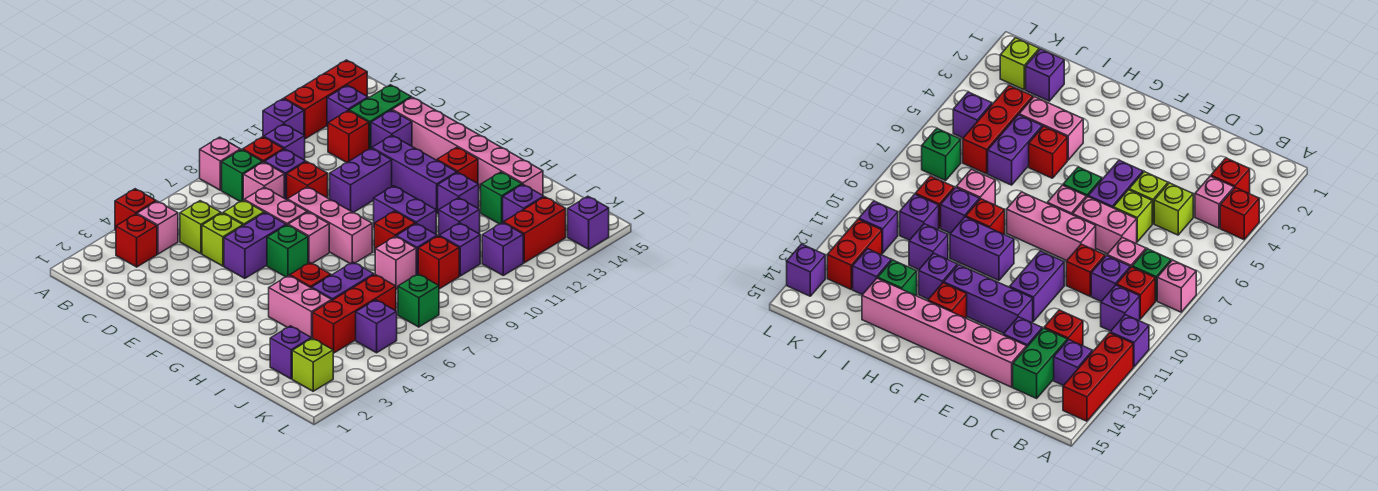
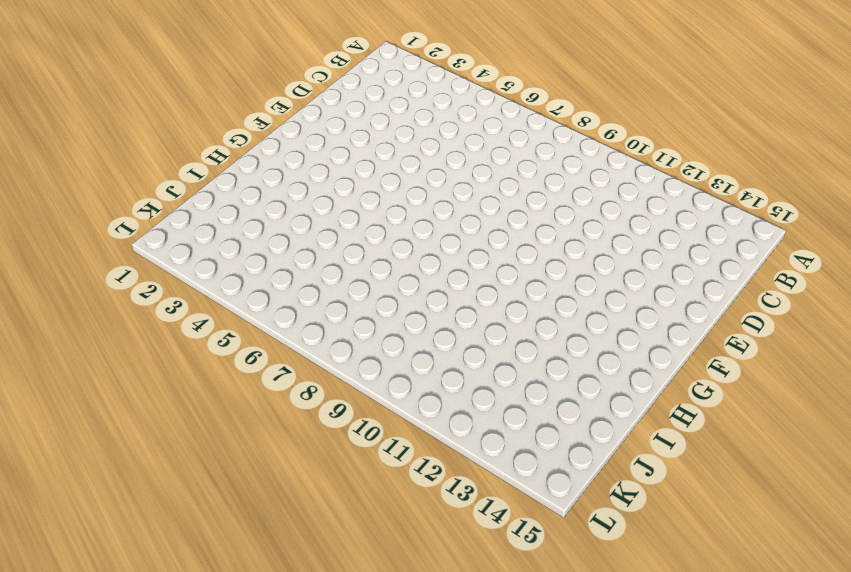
none -> red 1x1 brick [115,189,156,230]
none -> pink 1x1 brick [200,137,241,190]
none -> purple 1x1 brick [263,99,304,137]
none -> red 1x3 brick [284,60,367,139]

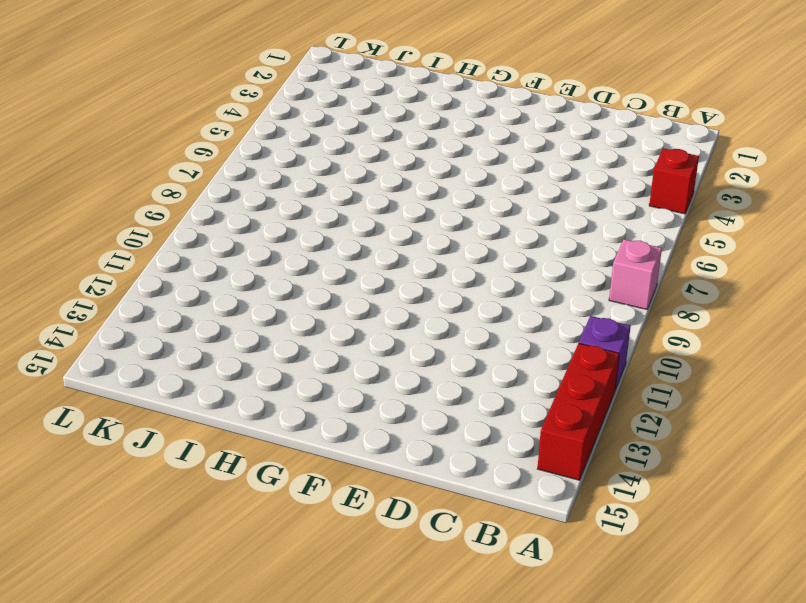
none -> red 1x1 brick [116,214,157,267]
none -> pink 1x1 brick [137,201,178,254]
none -> green 1x1 brick [222,150,263,202]
none -> red 1x1 brick [243,137,284,162]

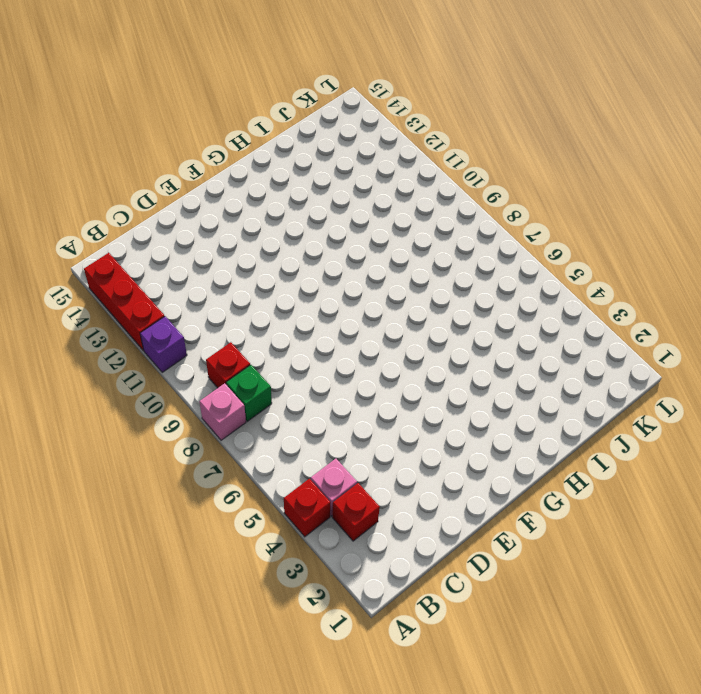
none -> purple 1x1 brick [264,124,305,160]
none -> purple 1x1 brick [327,85,368,127]
none -> lime 1x1 brick [180,201,221,254]
none -> pink 1x1 brick [243,162,284,200]

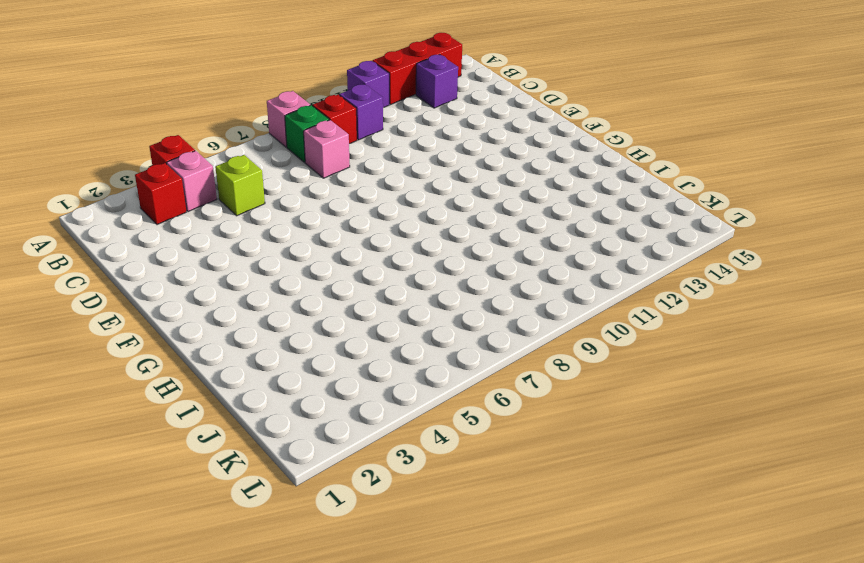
none -> purple 1x1 brick [265,149,306,199]
none -> red 1x1 brick [328,111,369,162]
none -> green 1x2 brick [349,85,411,149]
none -> lime 1x1 brick [202,213,243,266]

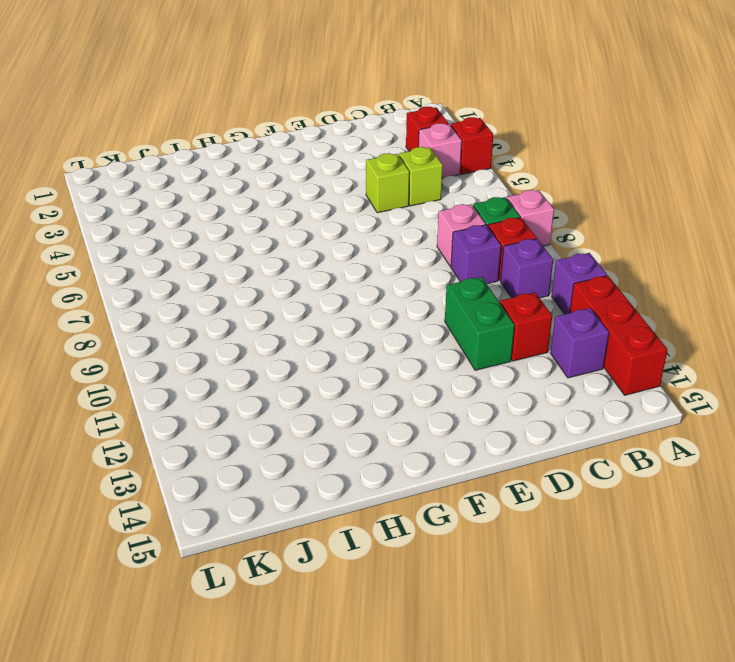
green 1x2 brick [445,277,514,370] -> green 1x2 brick moved to [349,85,411,149]
none -> lime 1x1 brick [223,200,264,226]
none -> pink 1x2 brick [244,187,307,225]
none -> red 1x1 brick [287,162,328,199]
none -> purple 1x1 brick [371,110,412,148]

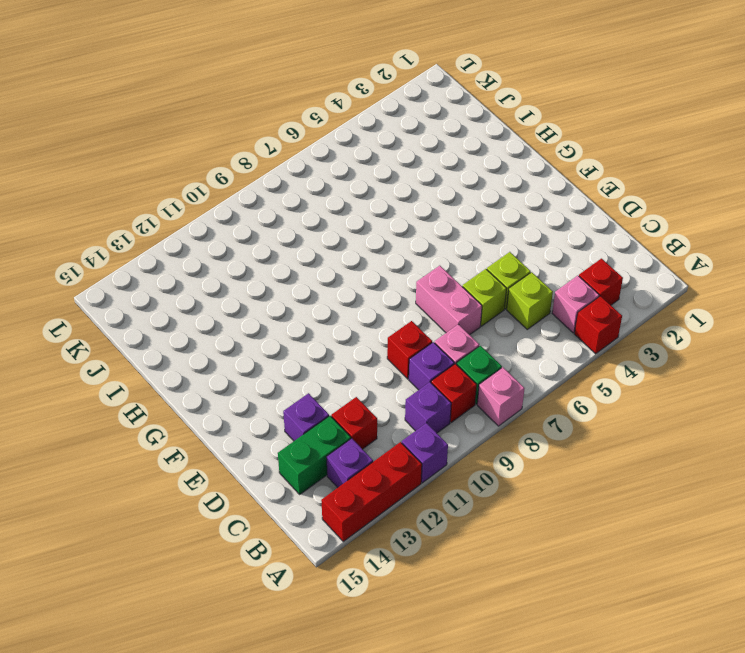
none -> pink 1x6 brick [392,97,543,195]
none -> purple 1x2 brick [224,213,286,278]
none -> pink 1x3 brick [287,187,372,264]
none -> purple 1x2 brick [330,148,392,213]

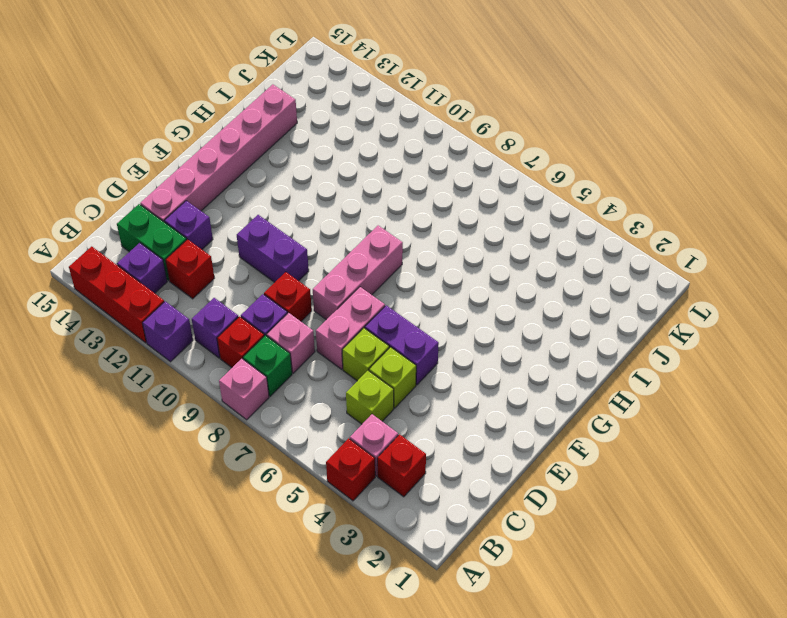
none -> purple 1x3 brick [372,136,457,213]
none -> green 1x1 brick [267,225,308,277]
none -> pink 1x1 brick [288,212,329,263]
none -> purple 1x2 brick [374,186,436,234]

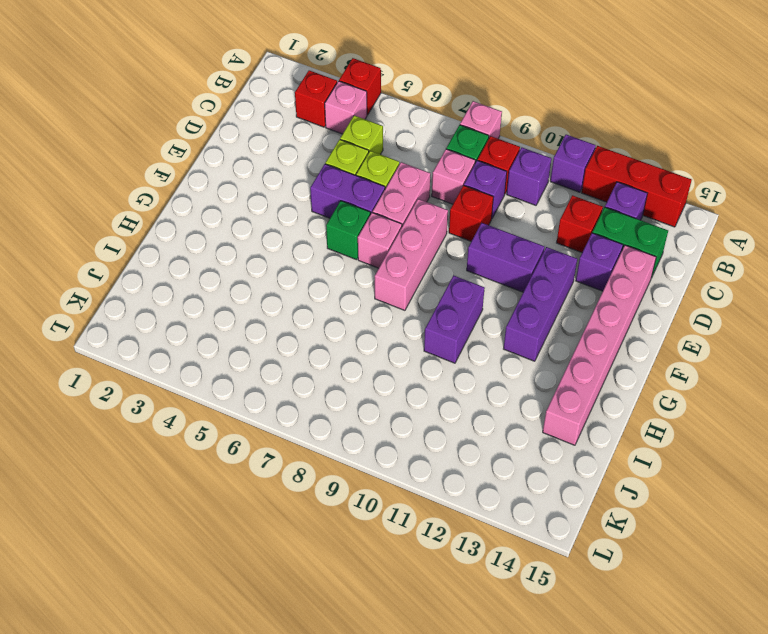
none -> red 1x1 brick [437,147,478,183]
none -> pink 1x2 brick [269,275,332,338]
none -> red 1x1 brick [290,263,331,288]
none -> red 1x1 brick [374,211,415,252]

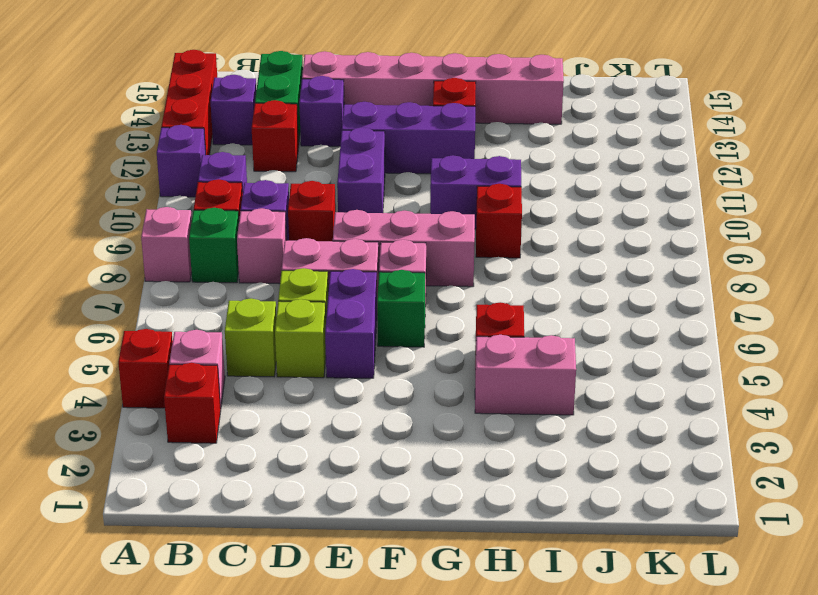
none -> purple 1x1 brick [438,173,479,214]
none -> purple 1x2 brick [312,262,374,300]
none -> pink 1x1 brick [375,236,416,289]
none -> purple 1x1 brick [396,223,437,275]

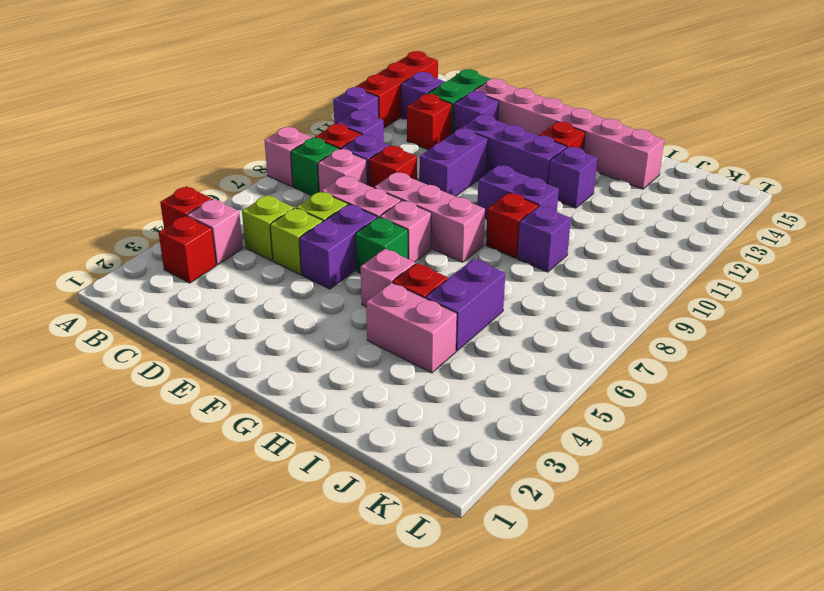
pink 1x1 brick [360,249,415,307] -> pink 1x1 brick moved to [375,236,416,289]
none -> purple 1x1 brick [439,198,480,235]
none -> green 1x1 brick [481,172,522,224]
none -> purple 1x1 brick [270,326,312,379]
none -> red 1x3 brick [313,275,396,353]

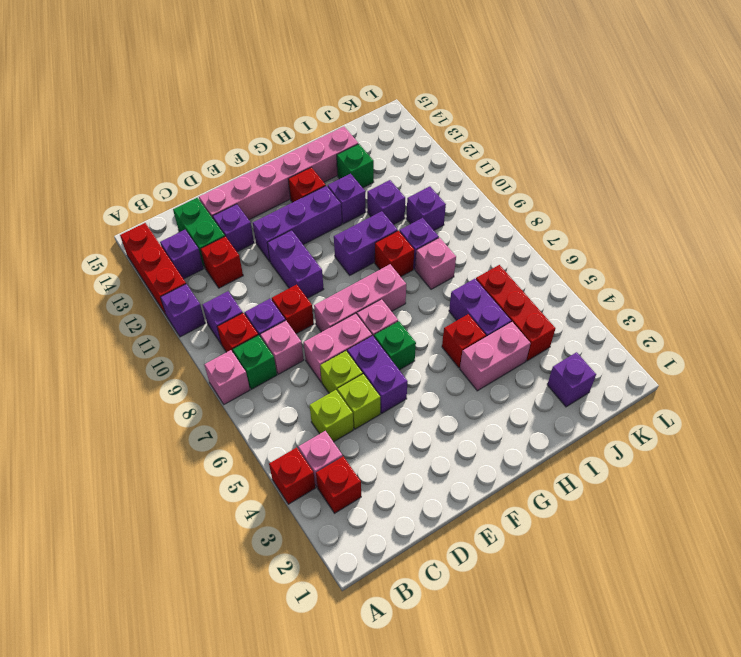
none -> red 1x1 brick [418,236,459,289]
none -> purple 1x1 brick [503,185,544,223]
none -> lime 1x1 brick [292,338,333,391]
none -> purple 1x1 brick [356,300,397,353]

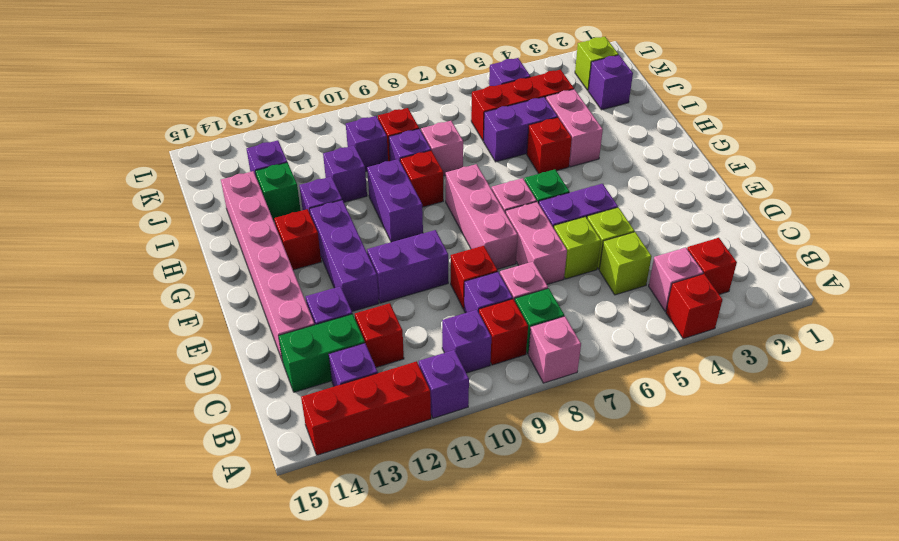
none -> green 1x1 brick [398,274,439,327]
none -> purple 1x1 brick [482,222,523,275]
none -> red 1x2 brick [504,197,566,263]
none -> purple 1x1 brick [568,196,609,249]

